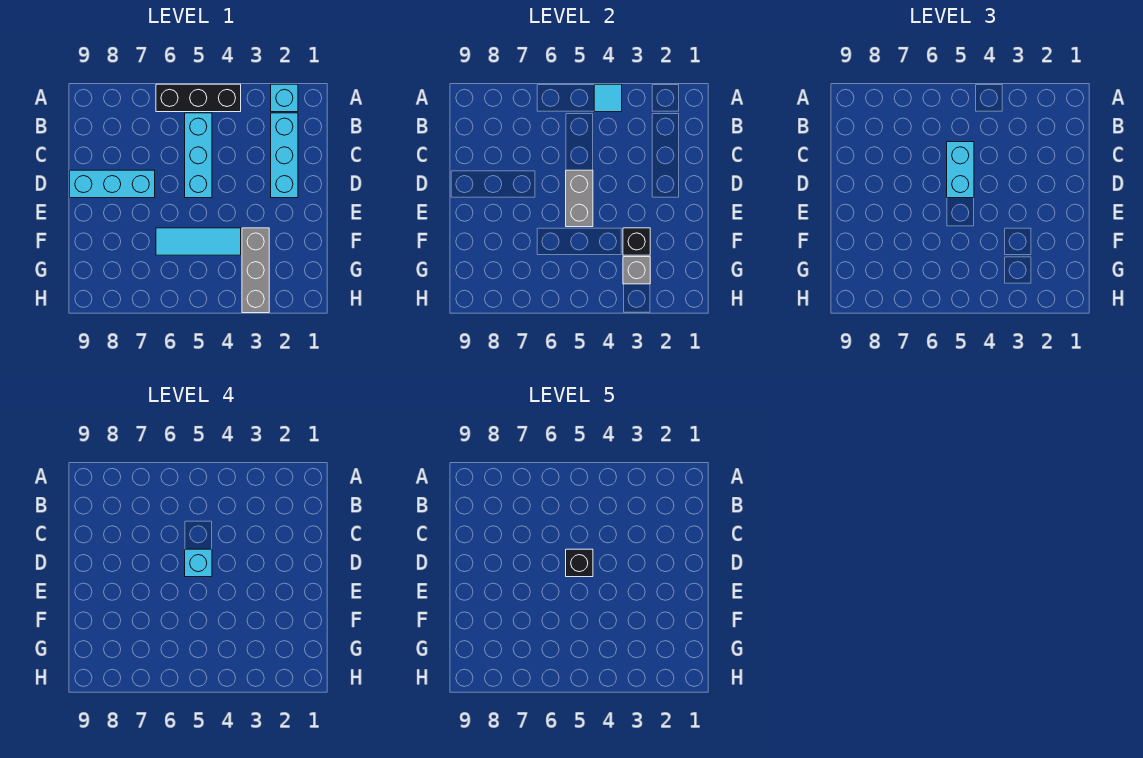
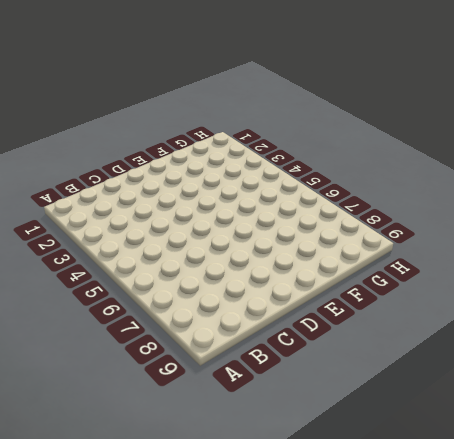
none -> cyan 1x1 brick [271,84,298,112]
none -> black 1x3 brick [156,84,241,112]
none -> cyan 1x3 brick [271,113,298,198]

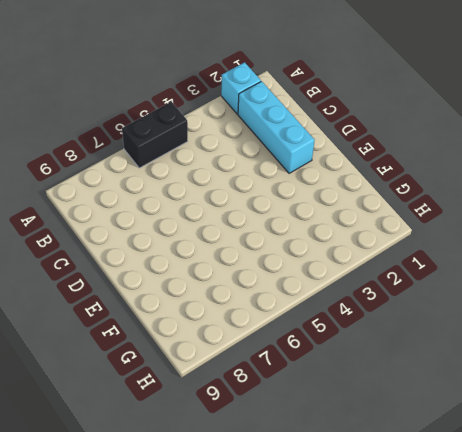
black 1x2 brick [122,102,188,168] -> black 1x3 brick [156,84,241,112]
none -> cyan 1x3 brick [185,113,212,198]
none -> cyan 1x3 brick [70,170,155,198]
none -> grey 1x3 brick [242,228,269,313]

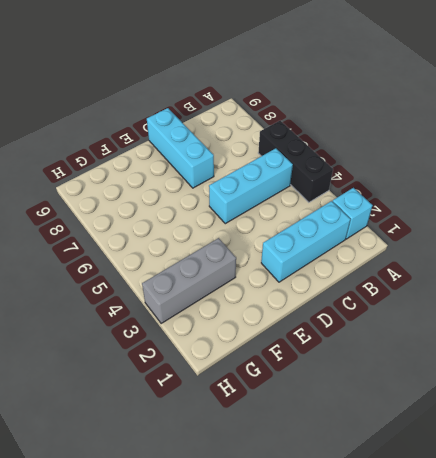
none -> cyan 1x3 tile [156,228,241,255]
none -> cyan 1x1 tile [594,84,622,112]
none -> grey 1x2 brick [566,170,593,227]

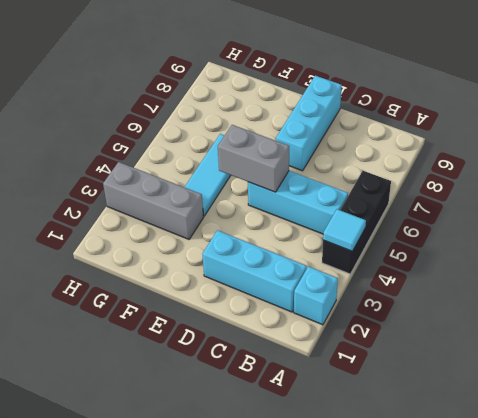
none -> black 1x1 brick [623,228,650,255]
none -> grey 1x1 brick [623,257,650,284]
none -> cyan 1x2 brick [947,142,974,198]

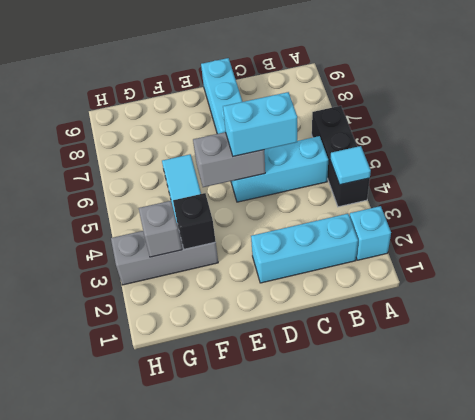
none -> cyan 1x1 brick [185,549,212,577]
none -> black 1x1 brick [566,549,593,577]

